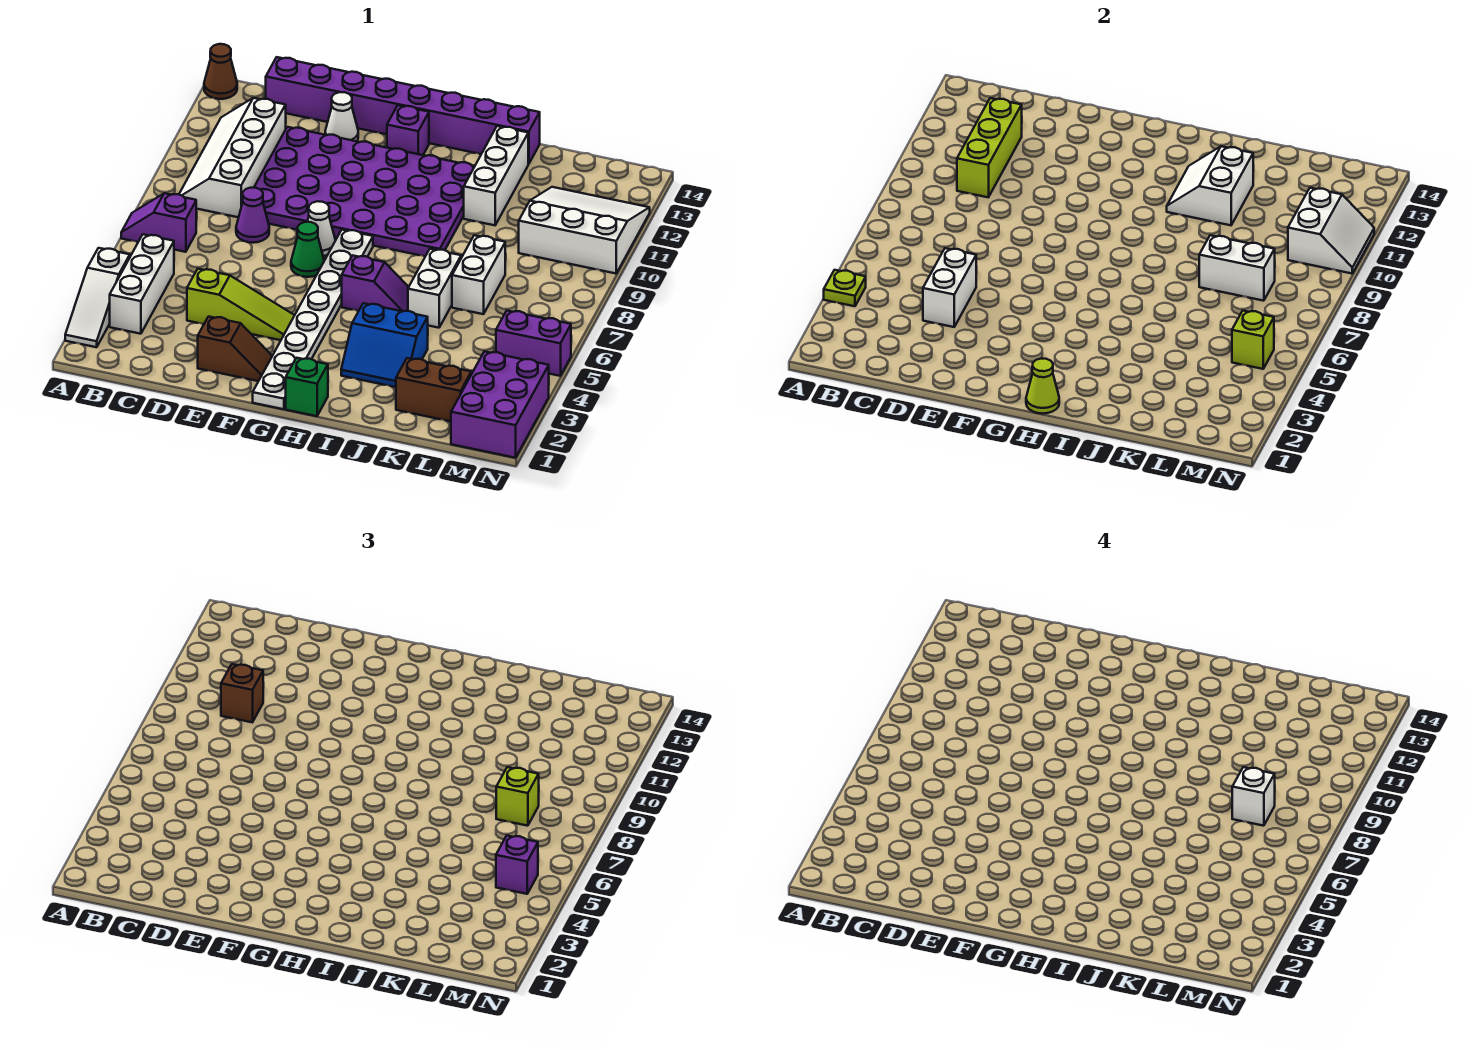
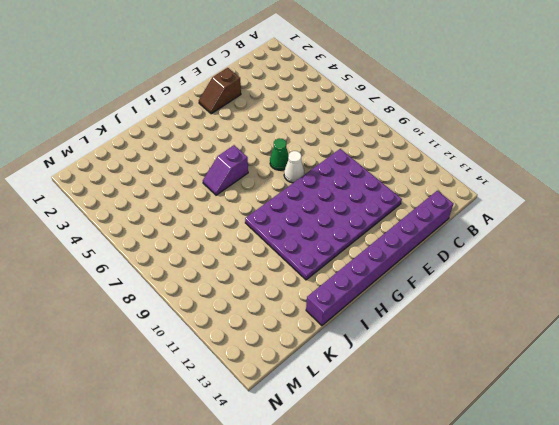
none -> white 1x3 slope [65,248,130,347]
none -> purple 1x2 slope [121,193,196,252]
none -> brown 1x1 cone [204,44,237,99]
none -> white 1x3 brick [110,234,174,334]

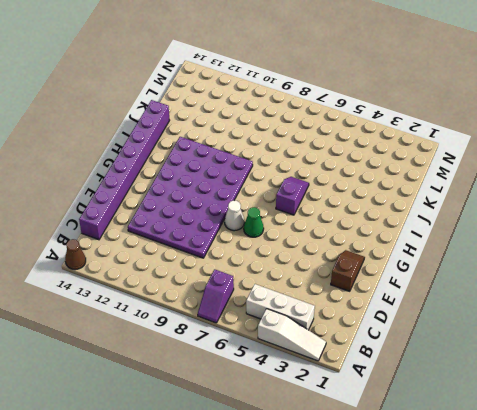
none -> white 2x4 slope [179,98,286,217]
none -> lime 1x3 slope [187,269,295,340]
none -> purple 1x1 cone [236,188,269,243]
none -> white 1x1 cone [325,92,358,141]

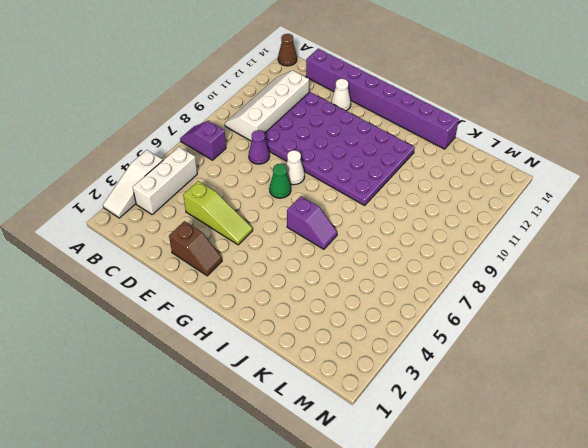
none -> white 1x8 plate [253,230,373,409]
none -> purple 1x1 brick [387,105,429,155]
none -> green 1x1 brick [286,358,328,416]
none -> blue 2x2 slope [341,303,428,387]

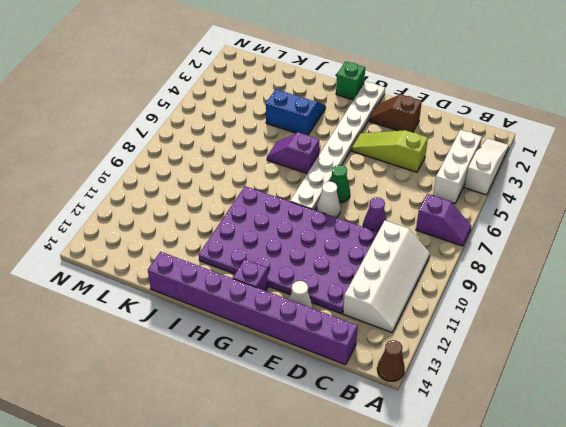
none -> white 1x2 brick [408,249,461,328]
none -> white 1x3 brick [464,126,528,225]
none -> brown 1x2 brick [396,358,471,421]
none -> white 1x2 brick [452,235,505,314]

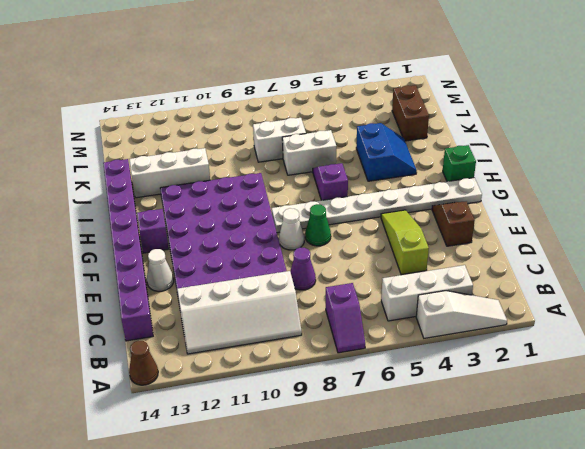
none -> white 3x3 slope [519,187,650,274]
none -> purple 2x3 brick [451,351,549,458]
none -> purple 1x2 brick [496,311,571,376]
none -> lime 1x1 plate [824,270,866,306]

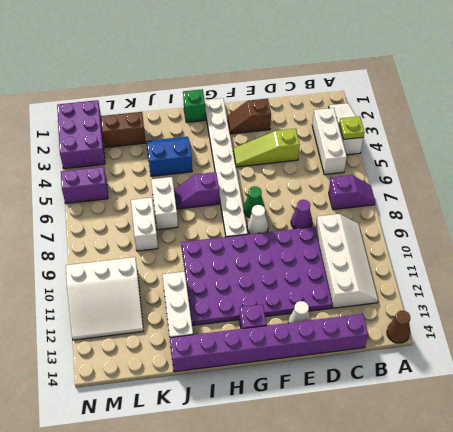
none -> lime 1x3 brick [957,98,1022,197]
none -> white 1x2 brick [923,248,976,327]
none -> lime 1x1 cone [1026,359,1059,414]
none -> white 2x2 slope [1167,146,1253,225]

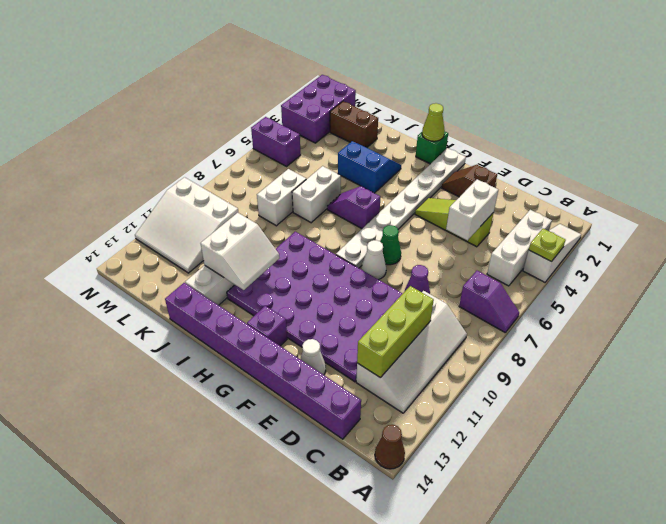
none -> white 1x2 brick [1199,235,1275,301]
none -> lime 1x1 brick [1232,311,1274,369]
none -> white 2x2 slope [1288,188,1374,274]
none -> brown 1x1 brick [221,664,263,722]

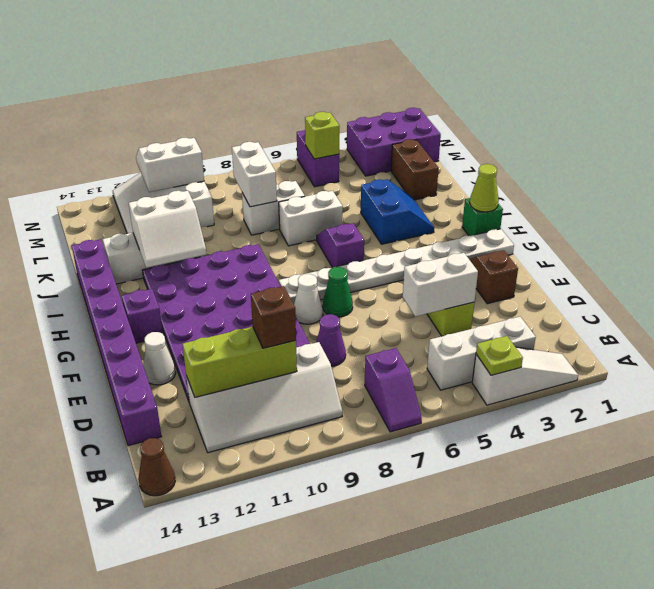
none -> lime 1x1 brick [496,767,539,826]
none -> purple 1x1 brick [496,836,538,894]
none -> white 1x1 brick [1232,767,1275,826]

